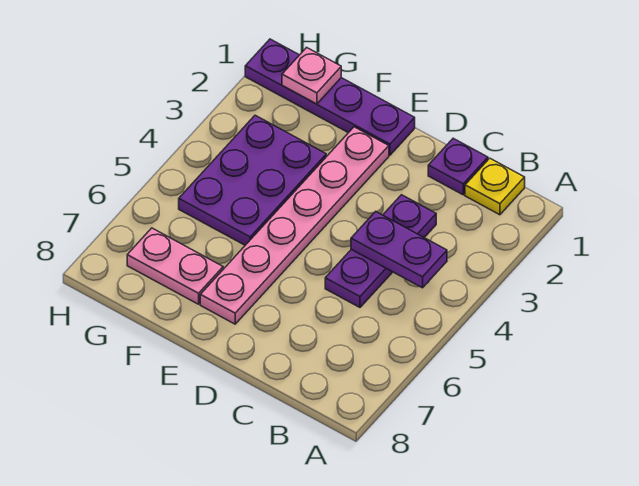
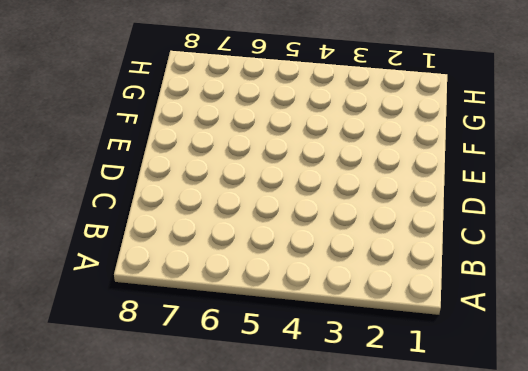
none -> yellow 1x1 plate [465,158,525,215]
none -> purple 1x1 plate [428,138,488,195]

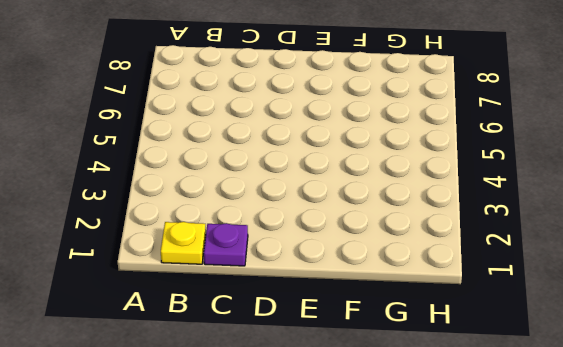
none -> purple 1x3 plate [325,195,436,307]
none -> purple 1x4 plate [245,39,415,155]

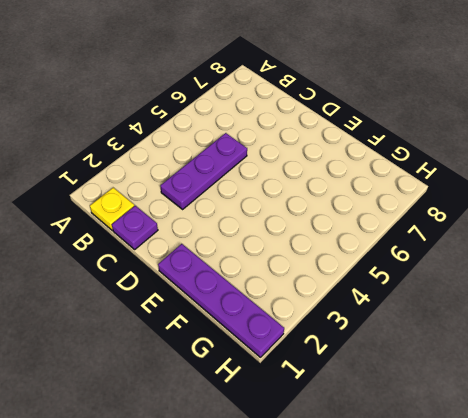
none -> pink 1x6 plate [200,127,389,324]
none -> purple 2x3 plate [179,115,326,245]

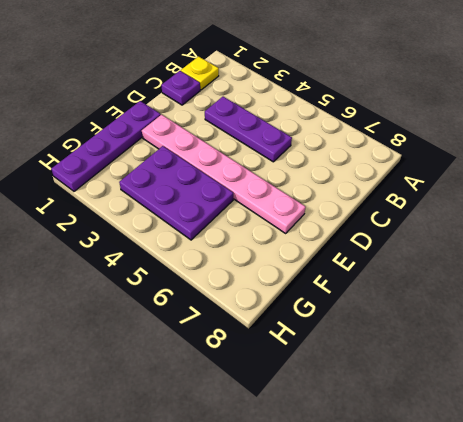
none -> pink 1x2 plate [127,228,223,304]
none -> purple 1x2 plate [351,212,447,288]

